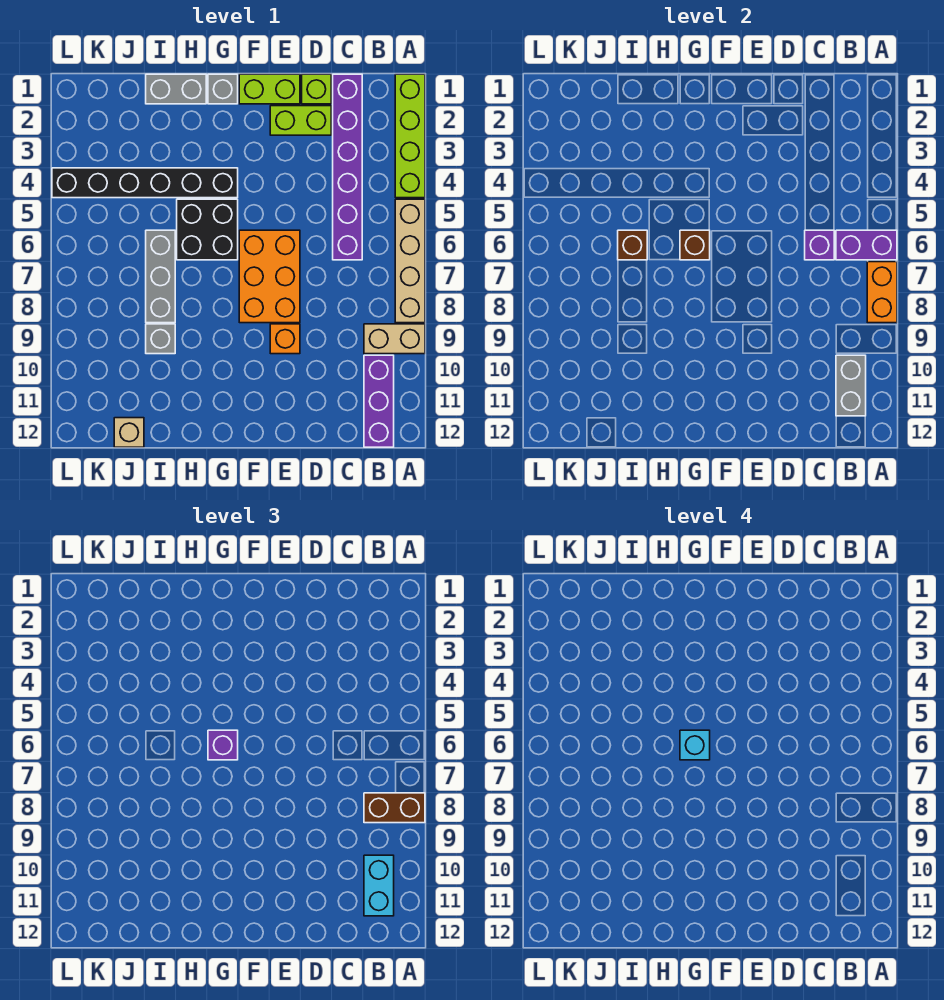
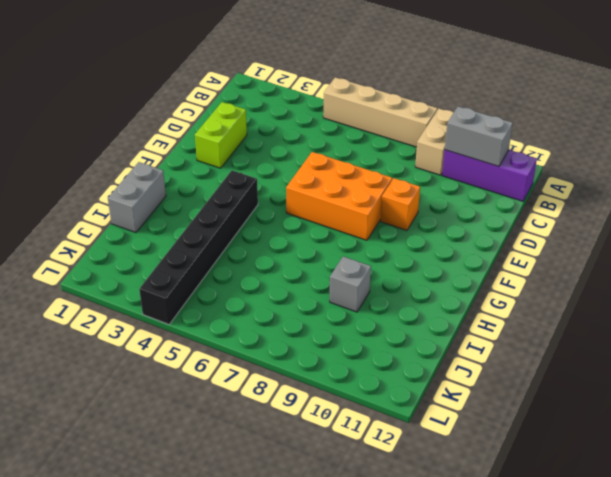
none -> lime 1x4 brick [395,74,425,198]
none -> purple 1x6 brick [333,74,362,260]
none -> lime 1x1 brick [302,74,331,104]

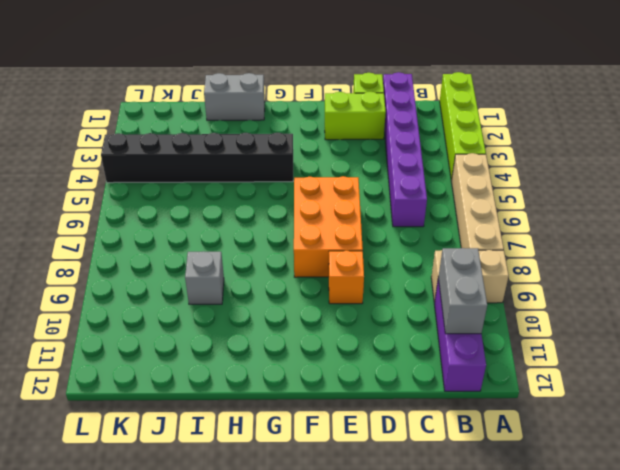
none -> lime 1x2 brick [239,74,300,104]
none -> grey 1x1 brick [208,74,238,104]
none -> black 2x2 brick [177,199,238,260]

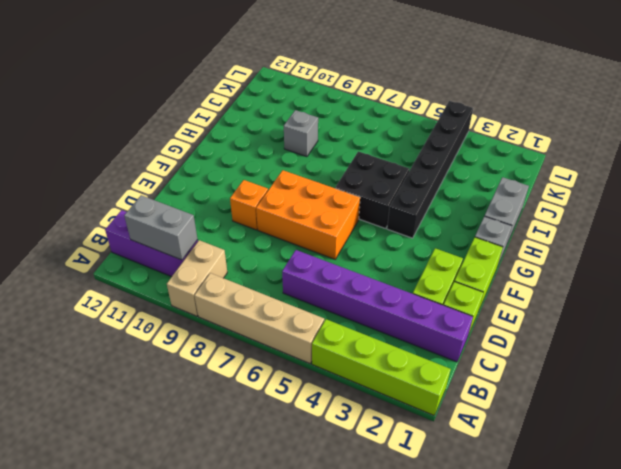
none -> grey 1x3 brick [146,230,175,323]
none -> tan 1x1 brick [114,418,144,447]
none -> purple 1x2 brick [836,230,897,260]

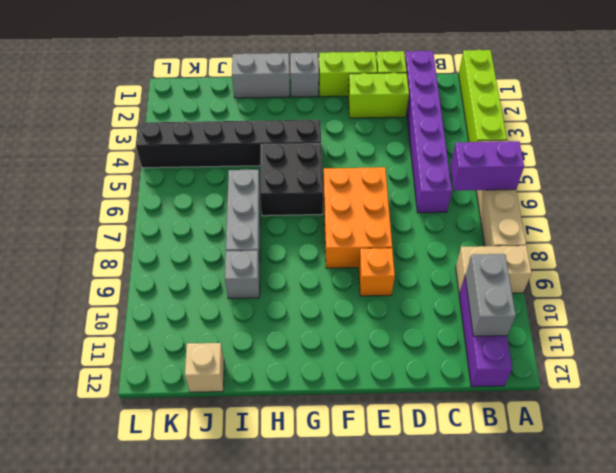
none -> orange 1x2 brick [867,262,897,323]
none -> purple 1x1 brick [805,230,834,260]
none -> brown 1x1 brick [680,230,710,260]

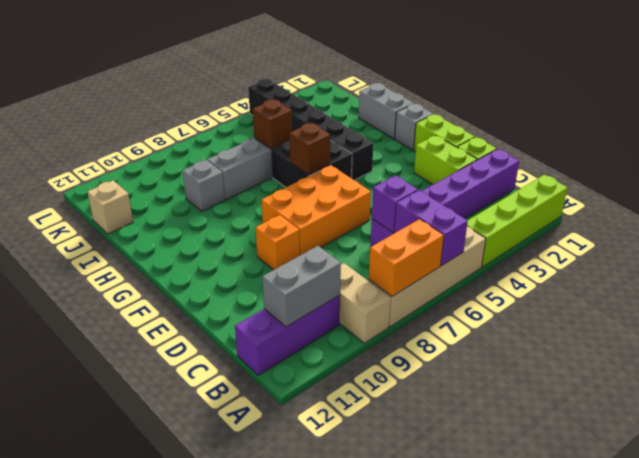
none -> brown 1x2 brick [364,793,425,823]
none -> cyan 1x2 brick [364,855,394,916]
none -> purple 1x1 brick [208,730,238,760]

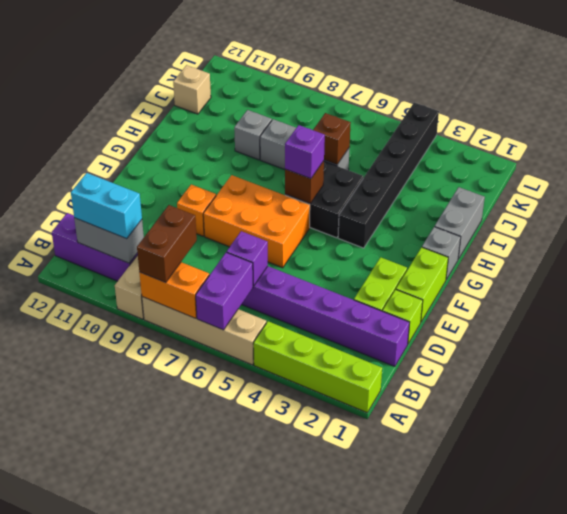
none -> cyan 1x1 brick [680,730,710,760]

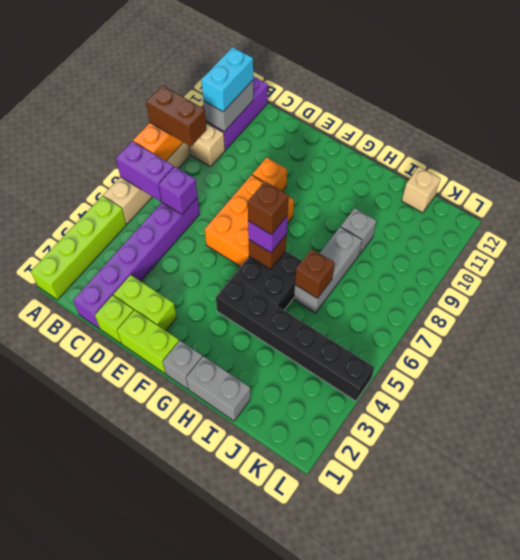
brown 1x1 brick [248,181,289,235] -> cyan 1x1 brick [680,730,710,760]

